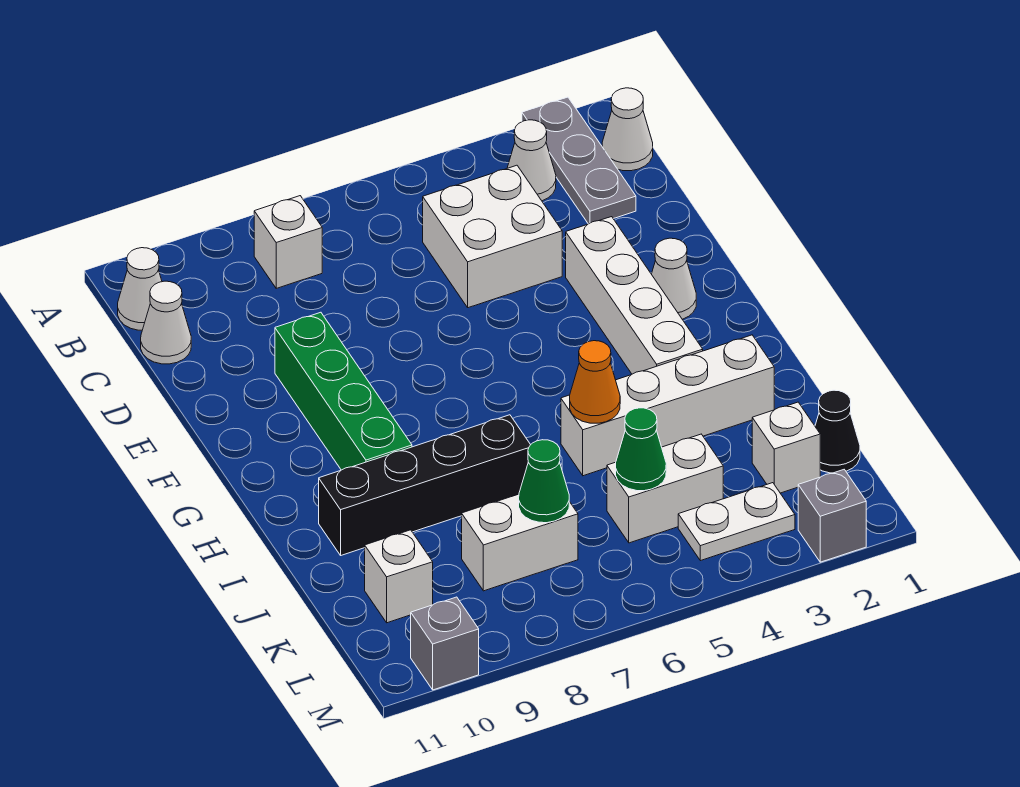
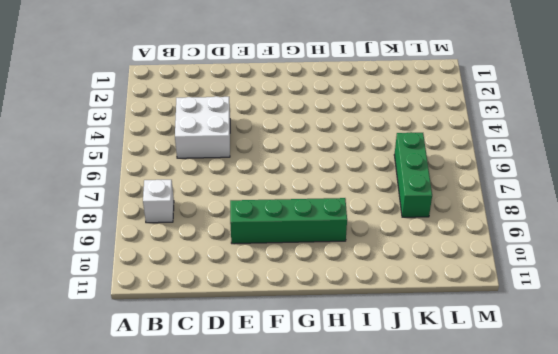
green 1x3 brick [394,132,432,217] -> white 1x2 brick [462,494,578,591]
none -> grey 1x3 plate [522,97,636,224]
none -> white 1x1 cone [602,88,653,171]
none -> white 1x1 cone [507,120,556,201]

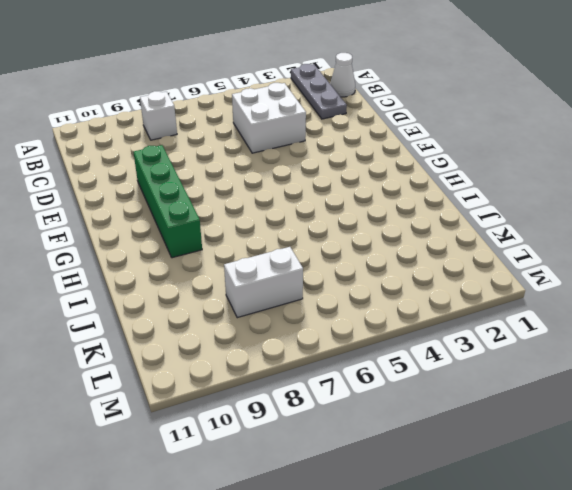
none -> white 1x1 cone [507,120,556,201]
none -> white 1x1 cone [118,248,162,330]
none -> white 1x1 cone [141,281,191,364]

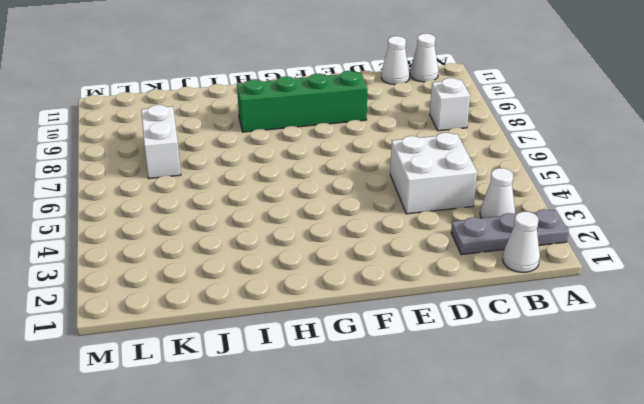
none -> white 1x4 brick [566,217,703,374]
none -> white 1x1 cone [652,238,696,319]
none -> white 1x4 brick [561,335,774,476]

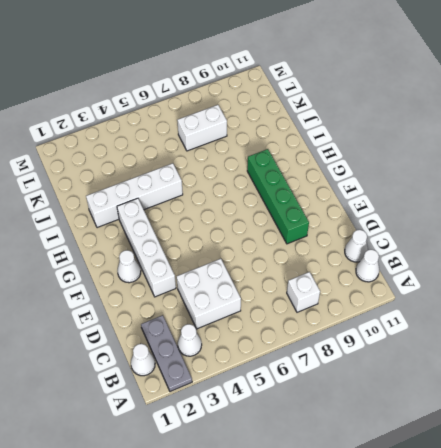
none -> black 1x4 brick [319,415,531,555]
none -> black 1x1 cone [815,390,860,473]
none -> white 1x1 brick [752,402,820,493]

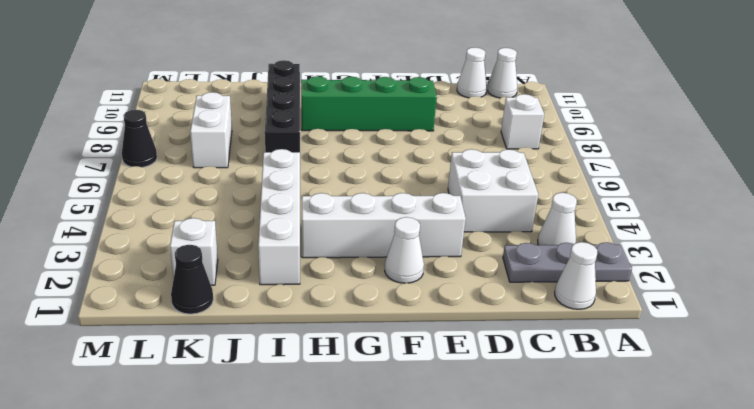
black 1x1 cone [122,110,157,167] -> none
none -> white 1x2 brick [607,434,723,543]
none -> white 1x1 brick [365,530,433,623]
none -> white 1x2 plate [678,483,795,561]

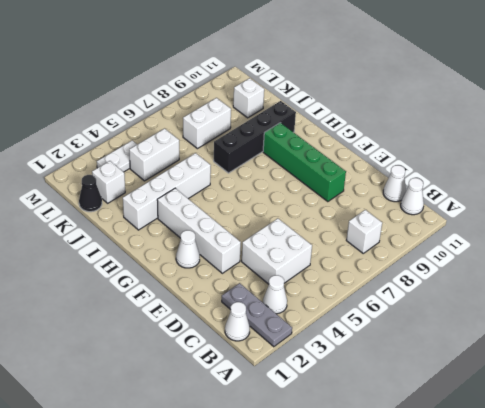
none -> grey 1x1 brick [798,470,866,562]
none -> grey 1x1 brick [411,597,479,690]
none -> orange 1x1 cone [570,341,620,423]

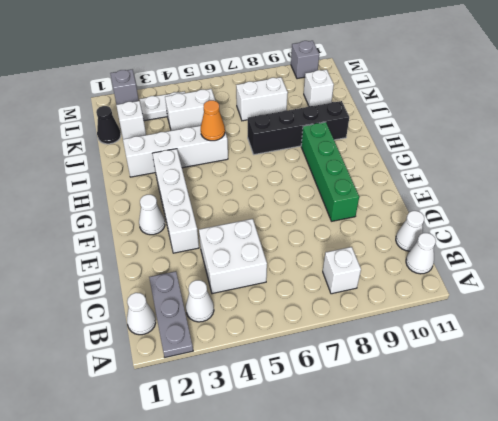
none -> green 1x1 cone [616,408,666,491]
none -> green 1x1 cone [519,440,569,523]

